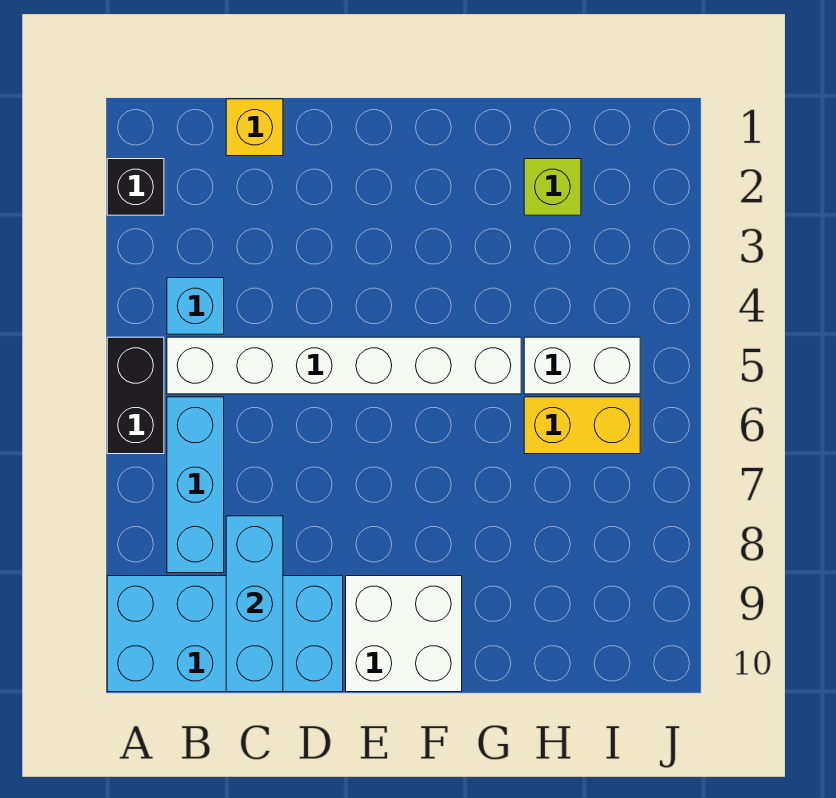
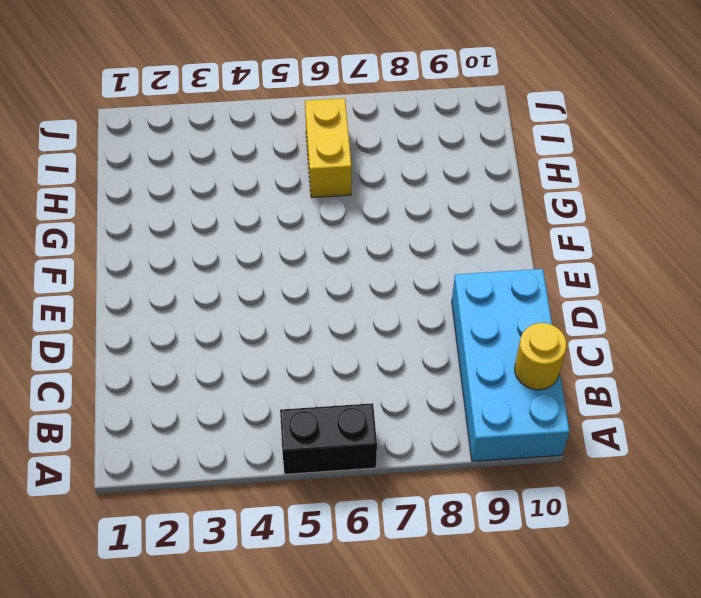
yellow 1x1 round brick [515,323,566,390] -> none
none -> black 1x1 brick [107,159,164,215]
none -> cyan 1x1 brick [167,278,224,334]
none -> white 1x6 brick [167,337,521,394]

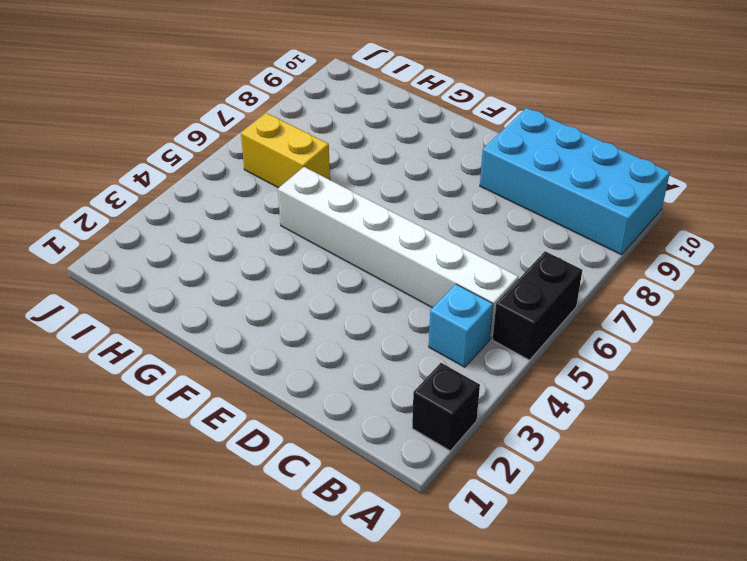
none -> cyan 1x3 brick [167,397,224,573]
none -> yellow 1x1 brick [226,99,283,156]
none -> white 2x2 brick [346,576,462,692]

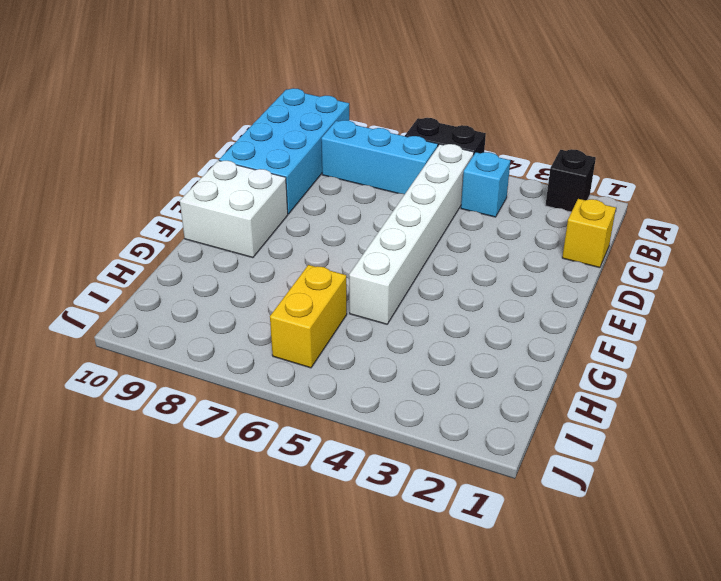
none -> lime 1x1 brick [524,159,581,215]
none -> white 1x2 brick [524,337,640,394]
none -> cyan 1x3 brick [226,516,283,692]

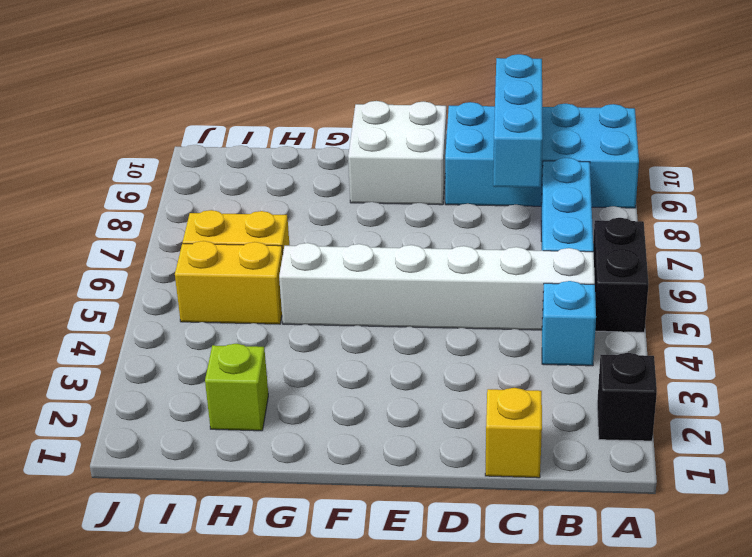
yellow 1x2 brick [175,241,283,324] -> white 1x2 brick [524,337,640,394]

